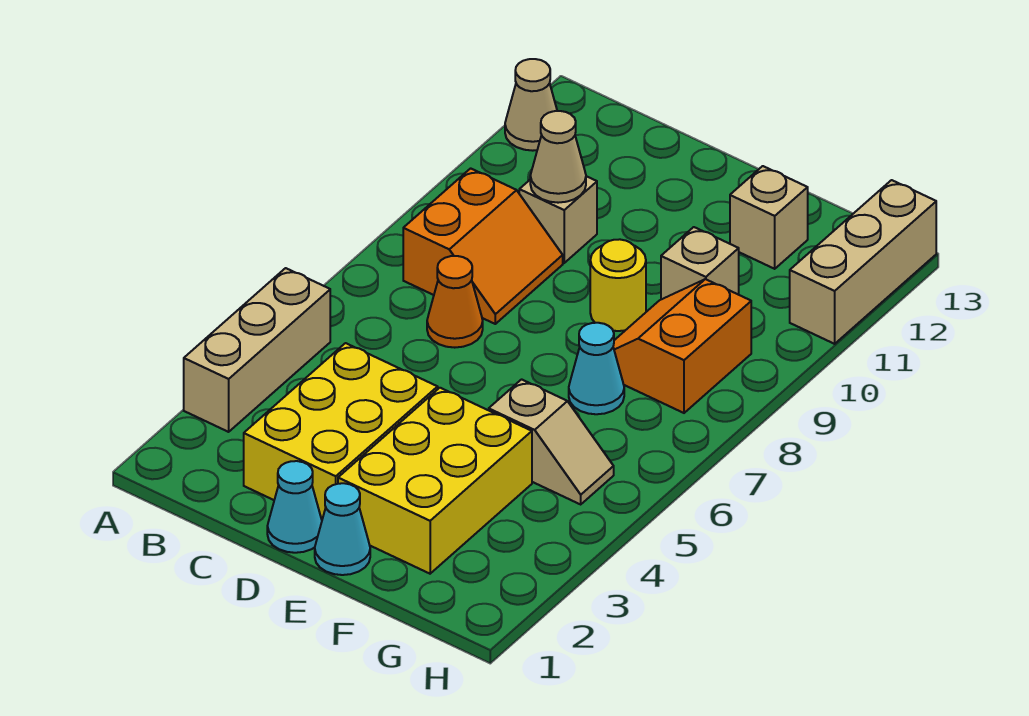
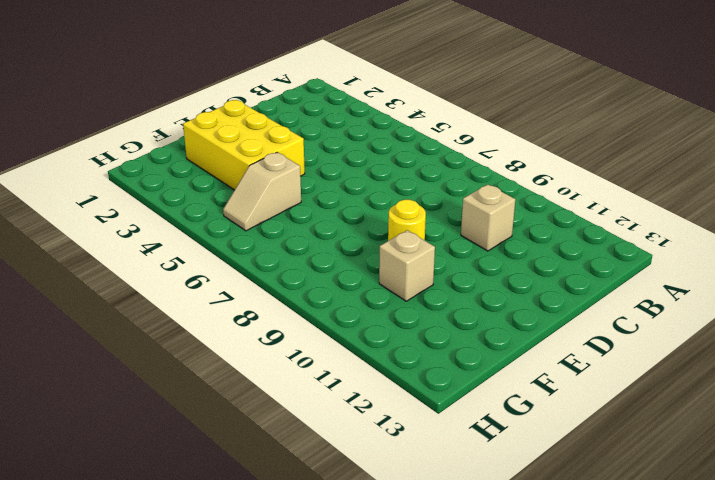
none -> tan 1x3 brick [184,268,330,432]
none -> tan 1x1 cone [505,59,557,151]
none -> orange 2x2 slope [403,168,563,324]

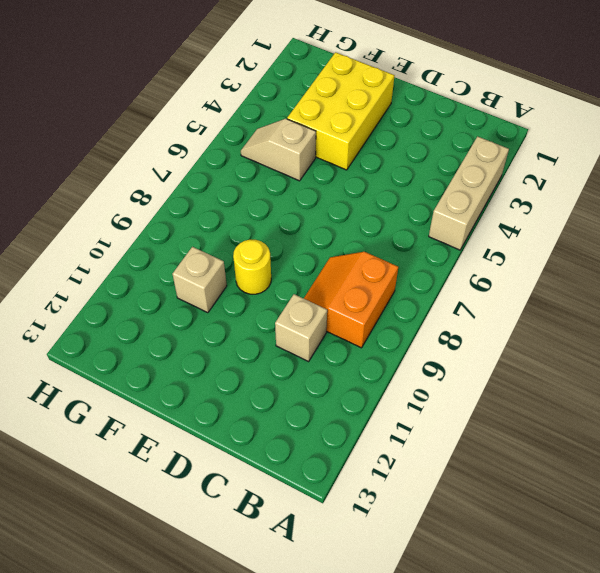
none -> tan 1x1 cone [505,59,557,151]
none -> yellow 2x3 brick [244,343,438,519]
none -> orange 1x1 cone [427,256,483,348]

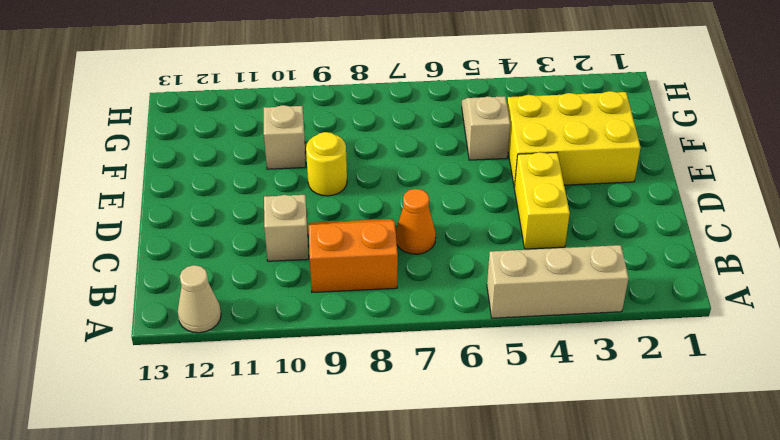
yellow 1x2 brick [514,152,570,249] -> yellow 2x3 brick [244,343,438,519]
none -> cyan 1x1 cone [267,461,322,553]
none -> cyan 1x1 cone [315,483,370,575]
none -> cyan 1x1 cone [569,323,624,414]

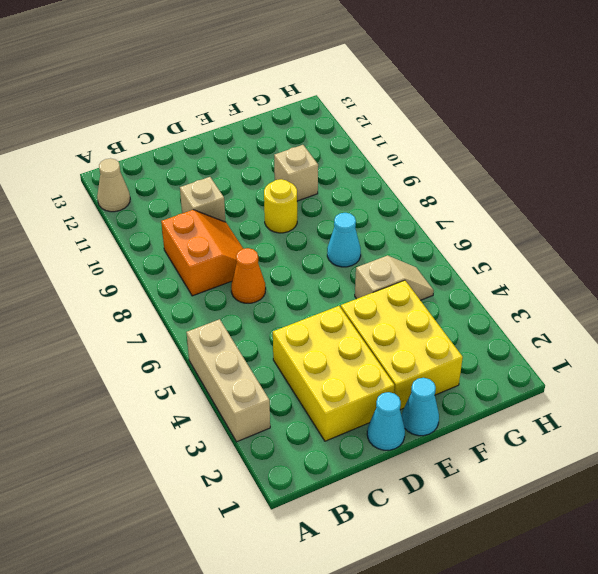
none -> orange 2x2 slope [613,279,751,413]
none -> tan 1x1 brick [730,166,808,269]
none -> tan 1x3 brick [790,180,936,344]

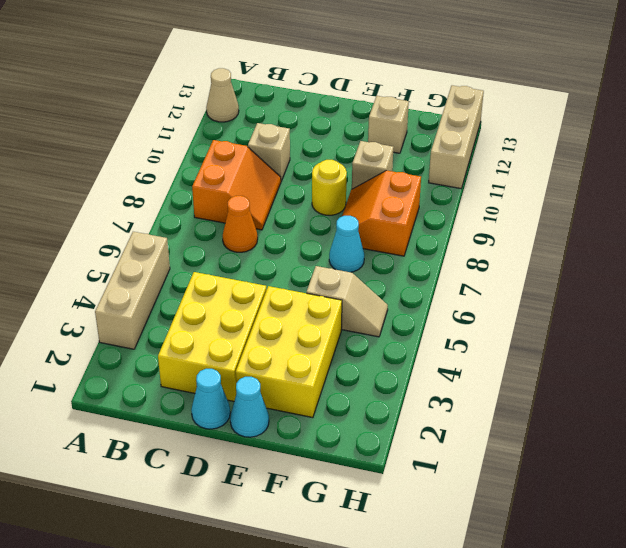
none -> tan 1x1 cone [530,111,586,203]

